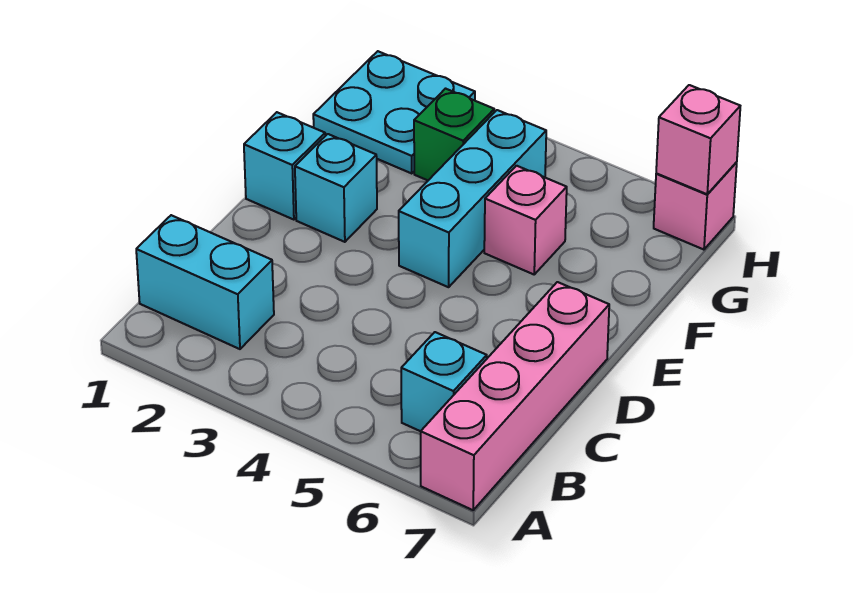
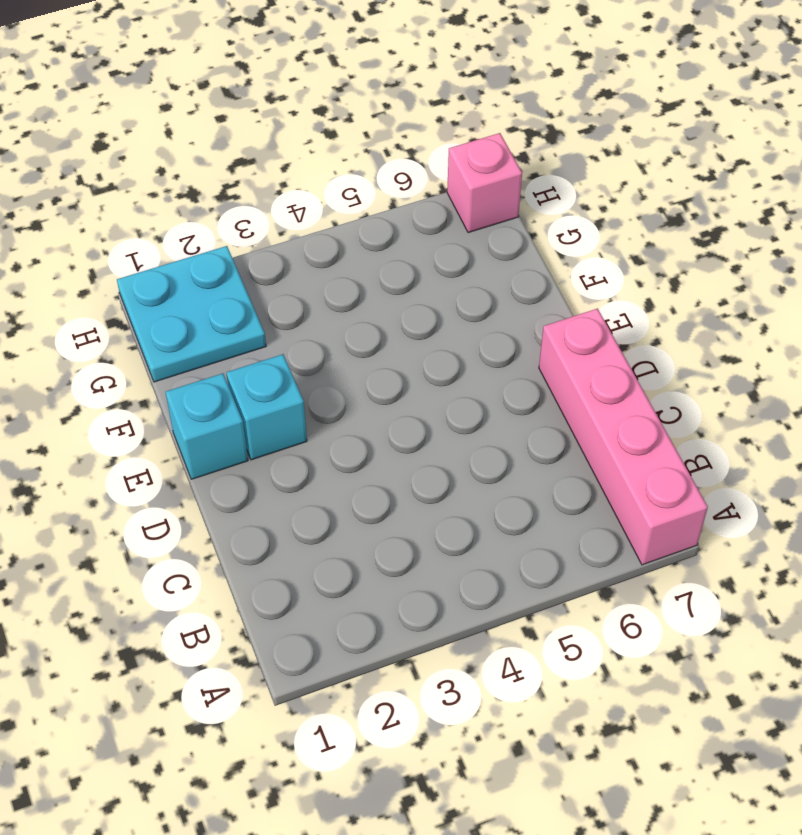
none -> cyan 1x2 brick [136,215,274,349]
none -> cyan 1x1 brick [401,332,487,431]

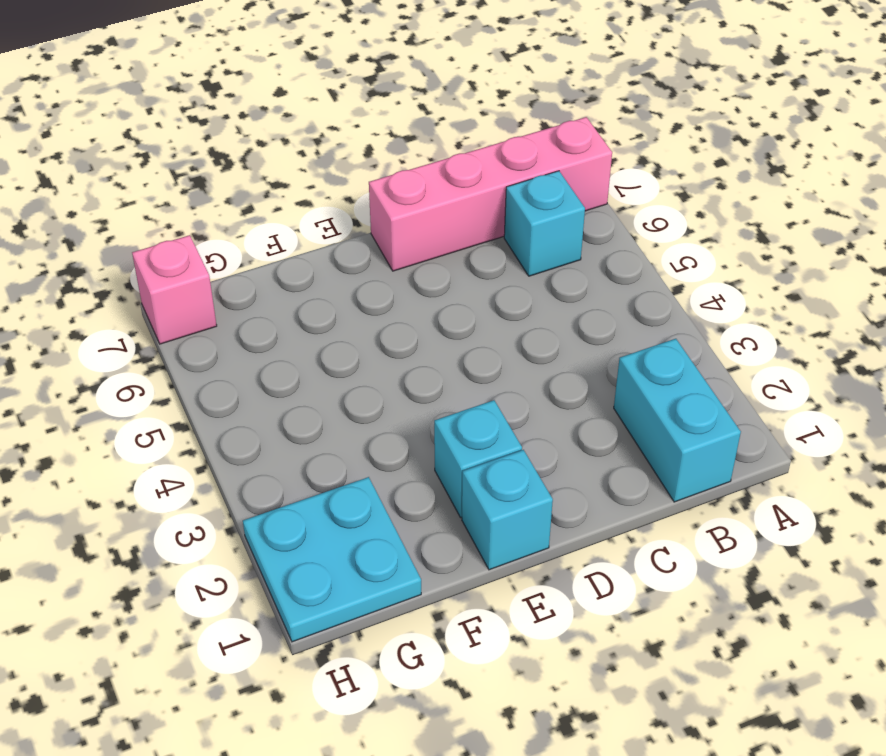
none -> cyan 1x3 brick [399,110,546,287]
none -> pink 1x1 brick [484,166,567,274]

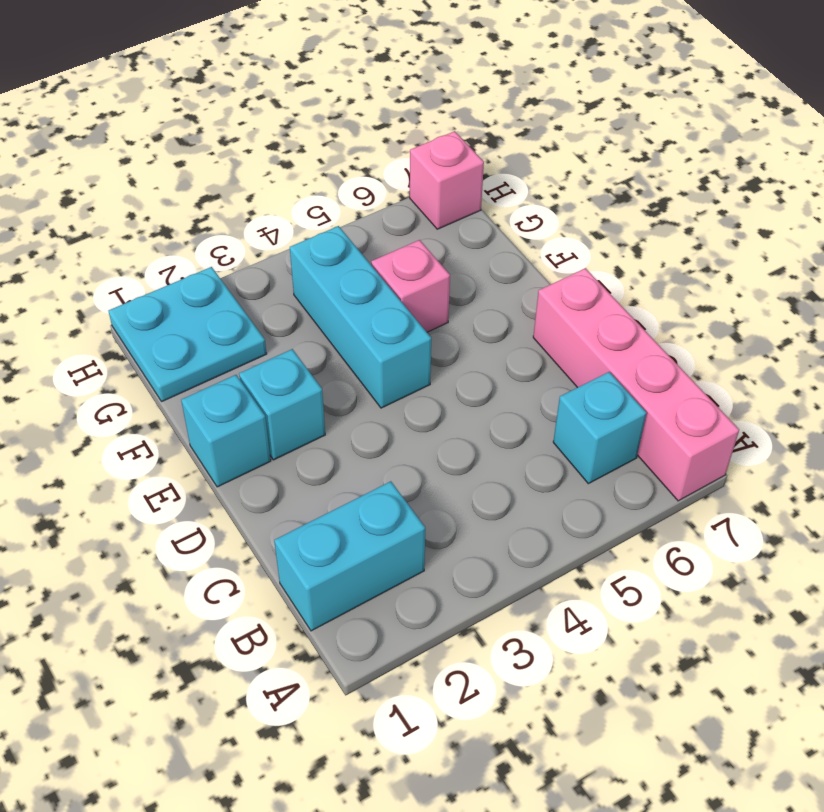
none -> green 1x1 brick [414,89,494,180]
none -> pink 1x1 brick [656,85,740,194]

